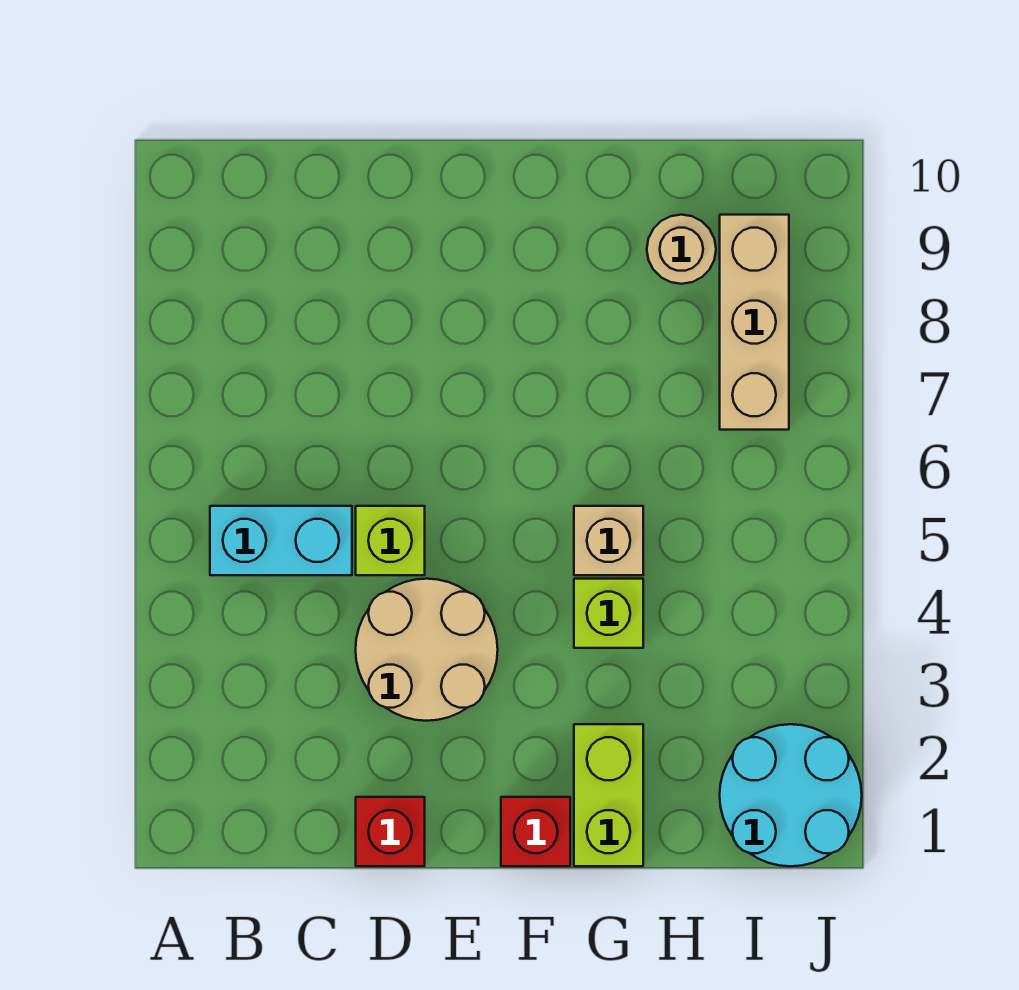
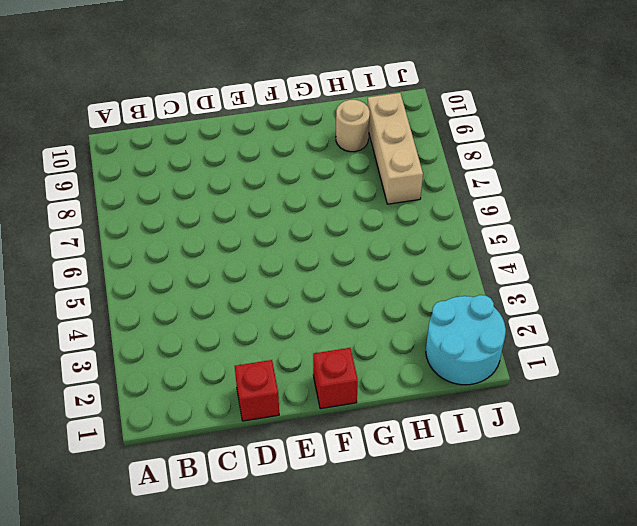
none -> cyan 1x2 brick [210,506,352,575]
none -> tan 2x2 round brick [356,579,498,721]

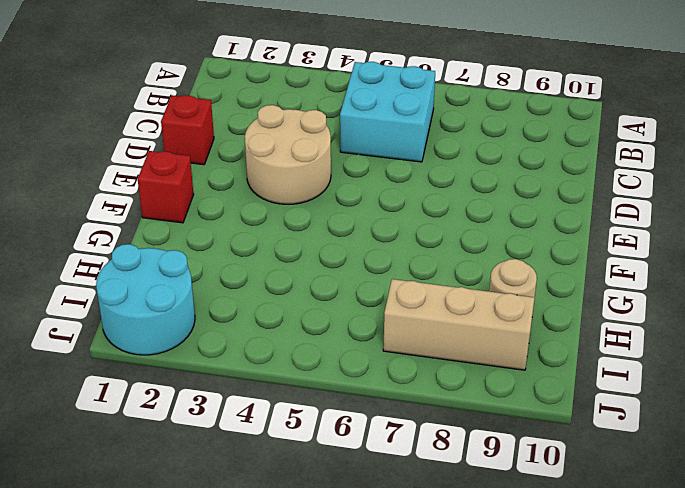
cyan 2x2 brick [340,62,435,162] -> cyan 1x2 brick [210,506,352,575]
none -> lime 1x1 brick [356,506,425,575]
none -> lime 1x2 brick [574,724,643,866]

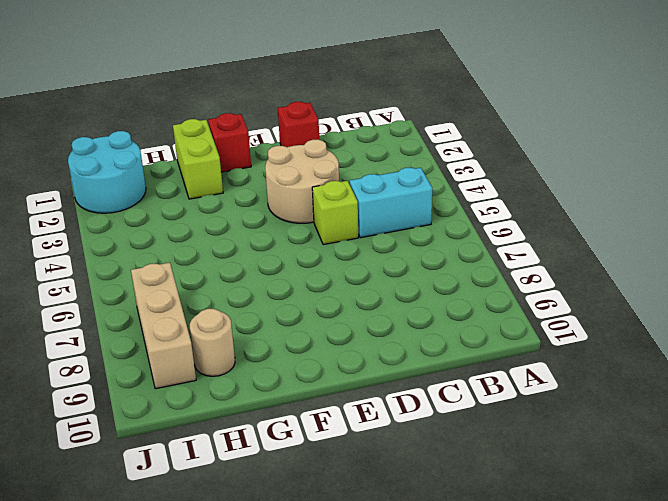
none -> lime 1x1 brick [574,579,643,648]
none -> tan 1x1 brick [574,506,643,575]

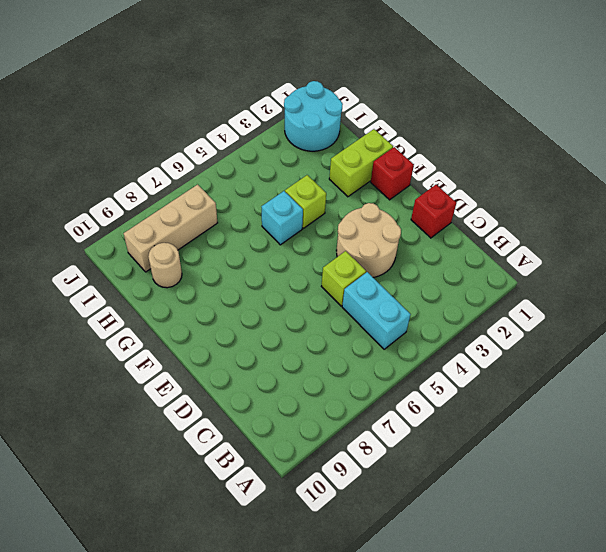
cyan 1x1 brick [262,191,303,245] -> tan 1x1 brick [574,506,643,575]

